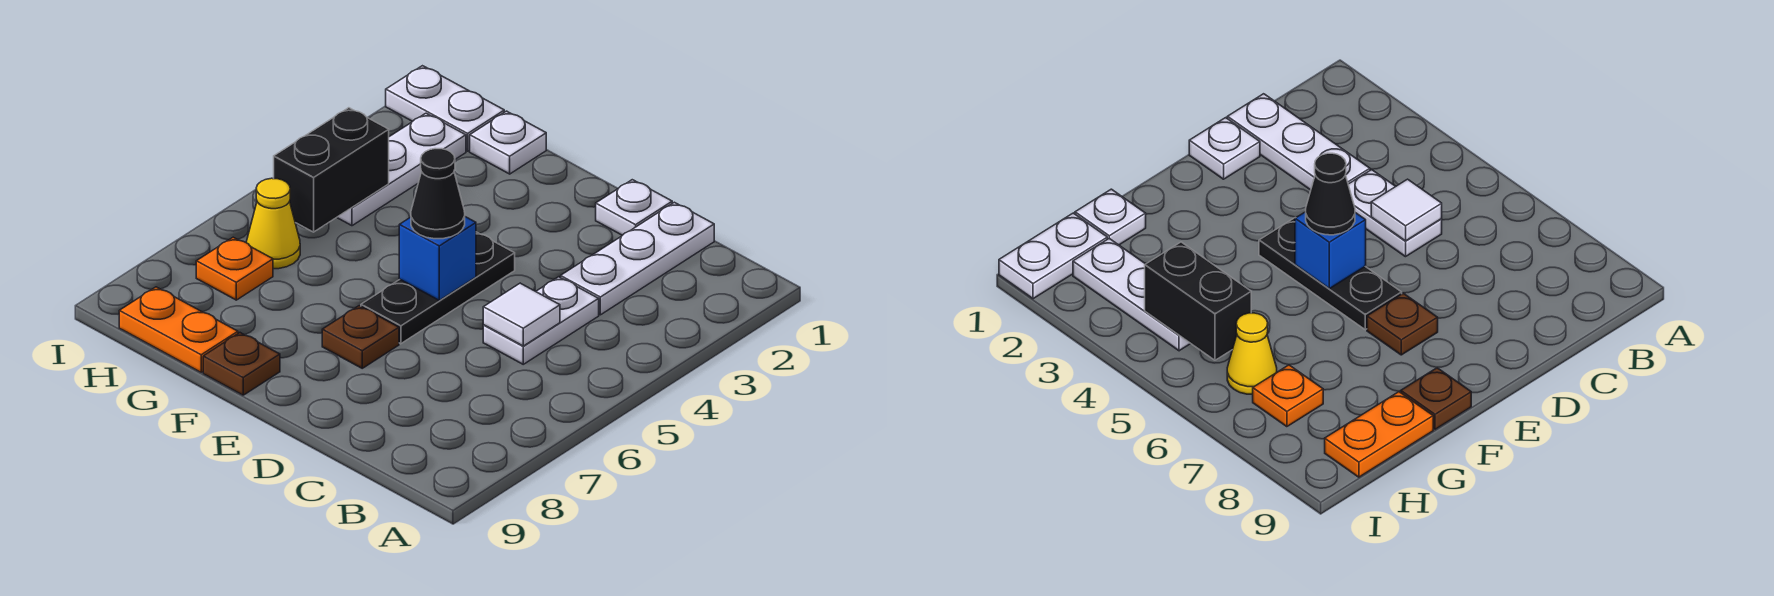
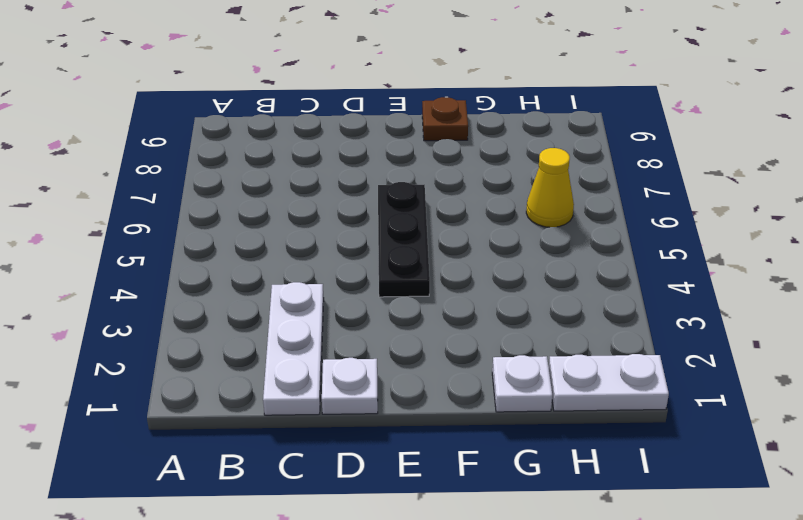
none -> white 1x2 plate [483,277,599,364]
none -> brown 1x1 plate [322,306,399,368]
none -> orange 1x2 plate [119,287,238,372]

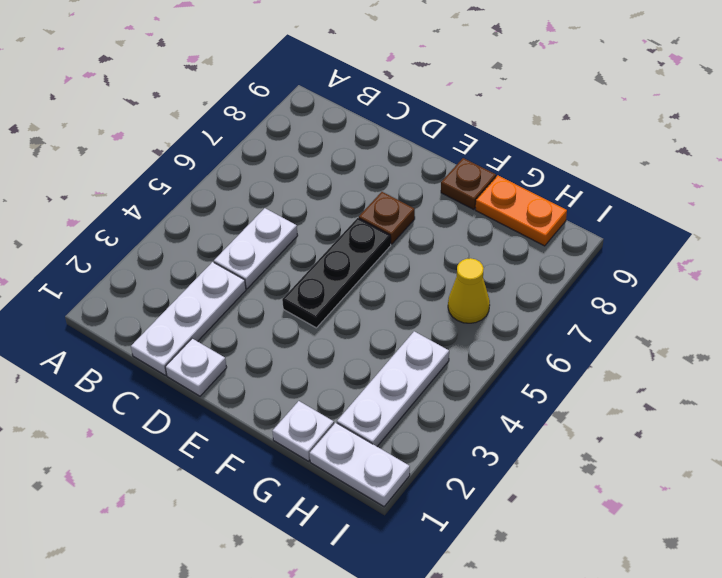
none -> orange 1x1 plate [196,237,273,300]
none -> white 1x1 tile [483,283,560,346]
none -> blue 1x1 brick [399,217,476,300]

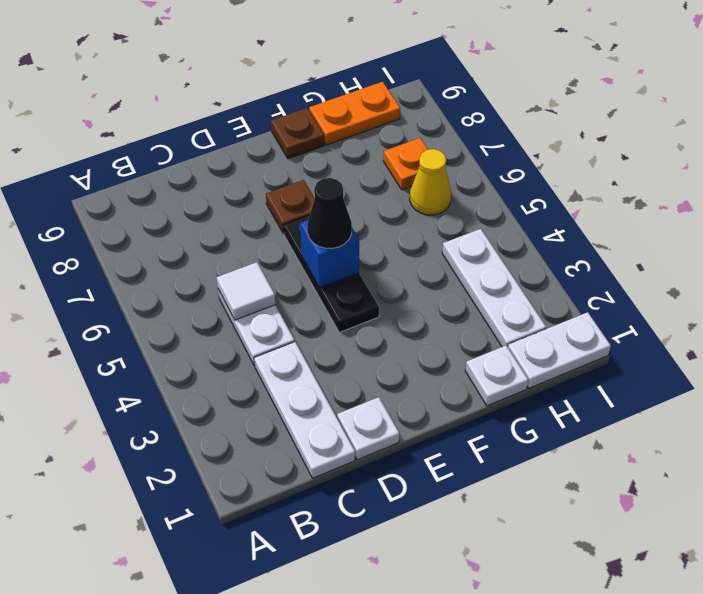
none -> black 1x2 brick [274,108,389,232]

